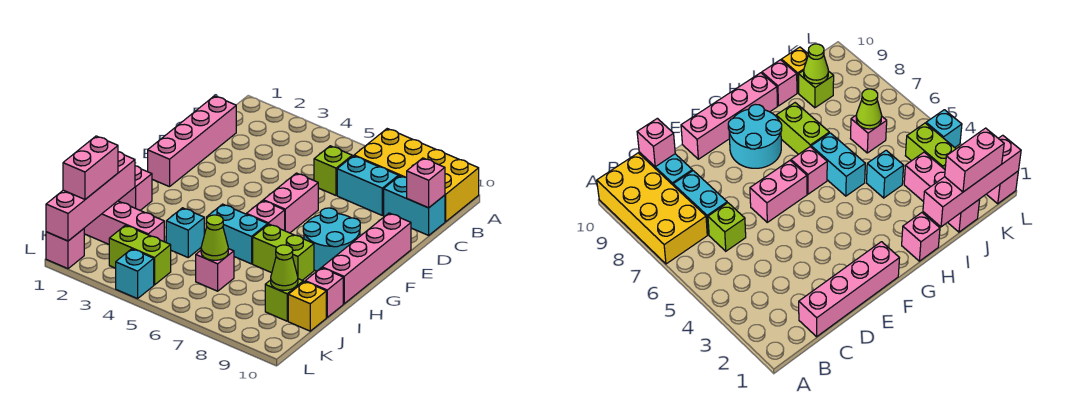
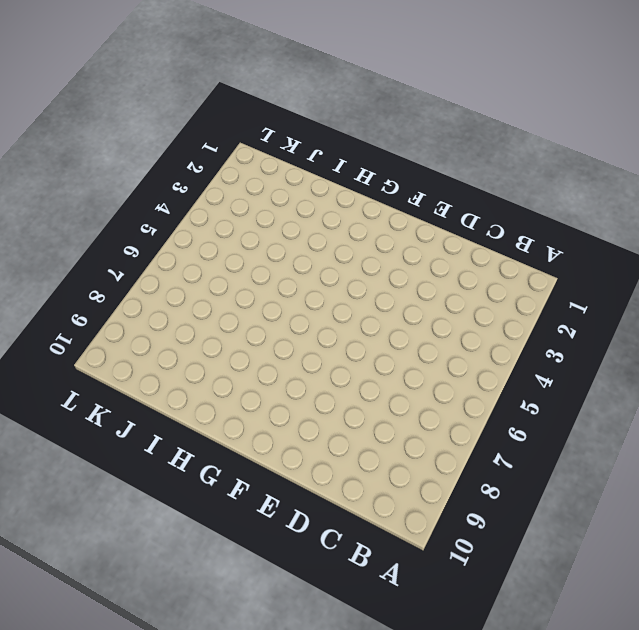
none -> yellow 2x4 brick [354,129,479,222]
none -> pink 1x4 brick [148,96,236,187]
none -> lime 1x1 brick [314,146,352,195]

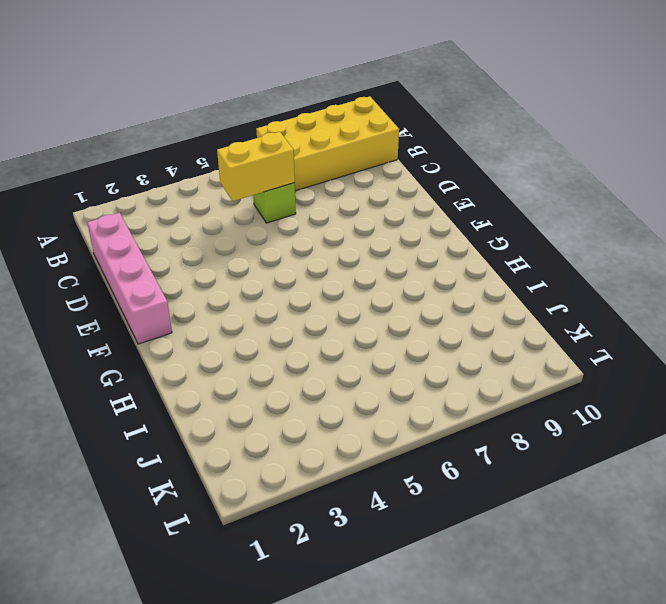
yellow 1x2 brick [217,132,295,201] -> none
none -> cyan 1x2 brick [337,156,399,215]
none -> cyan 1x2 brick [384,176,445,235]
none -> pink 1x2 brick [263,173,318,233]

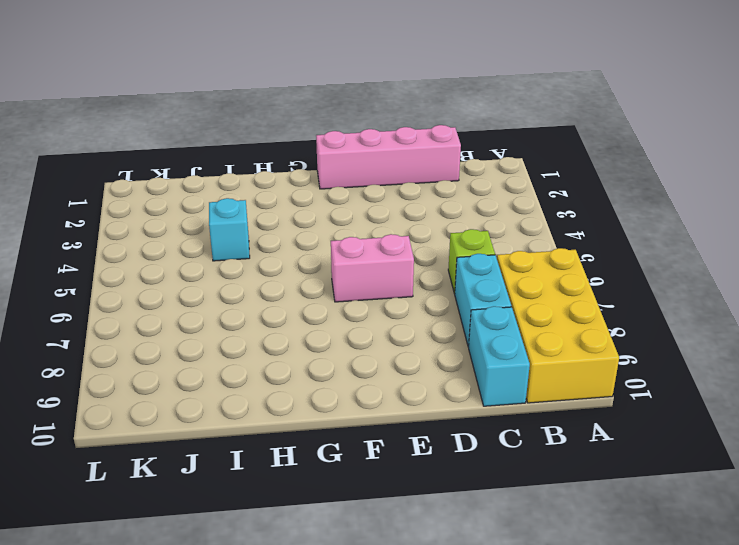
none -> pink 1x4 brick [322,213,411,304]
none -> cyan 2x2 round brick [303,208,360,271]
none -> pink 1x1 brick [247,201,285,231]

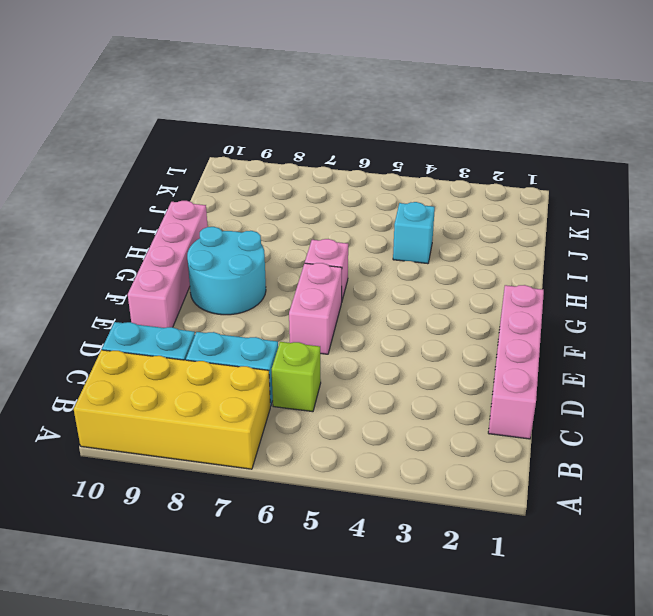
none -> pink 1x1 brick [118,166,152,210]
none -> cyan 1x2 brick [206,204,268,264]
none -> lime 1x2 brick [253,224,314,280]

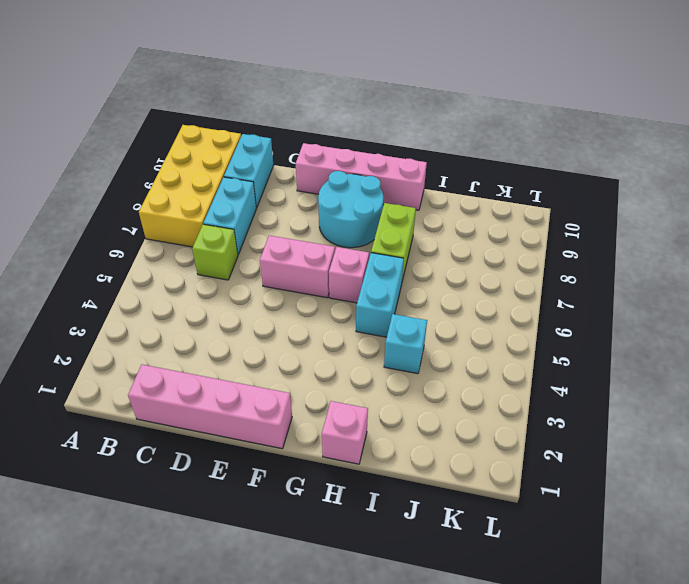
none -> pink 1x1 brick [305,268,343,317]
none -> pink 1x3 brick [84,201,164,244]
none -> pink 1x1 brick [196,249,234,291]

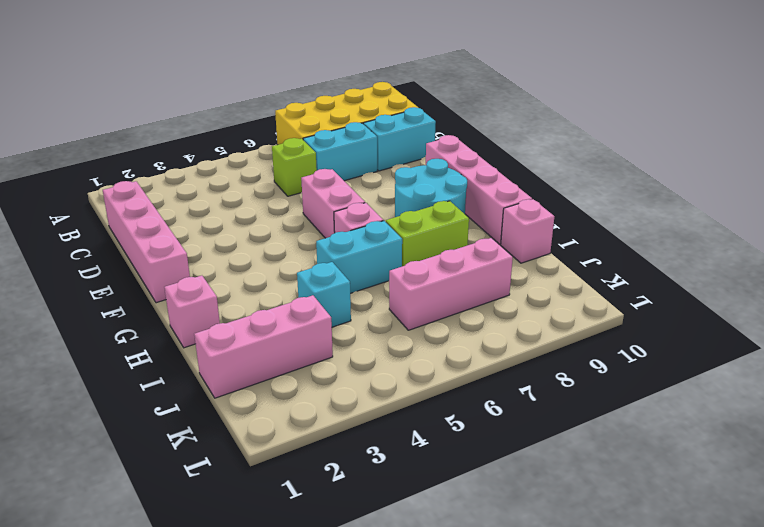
pink 1x3 brick [389,238,513,330] -> pink 1x1 brick [196,249,234,291]
none -> lime 1x1 brick [265,279,303,321]
none -> yellow 1x1 brick [288,282,326,331]
none -> lime 1x2 brick [109,225,171,285]

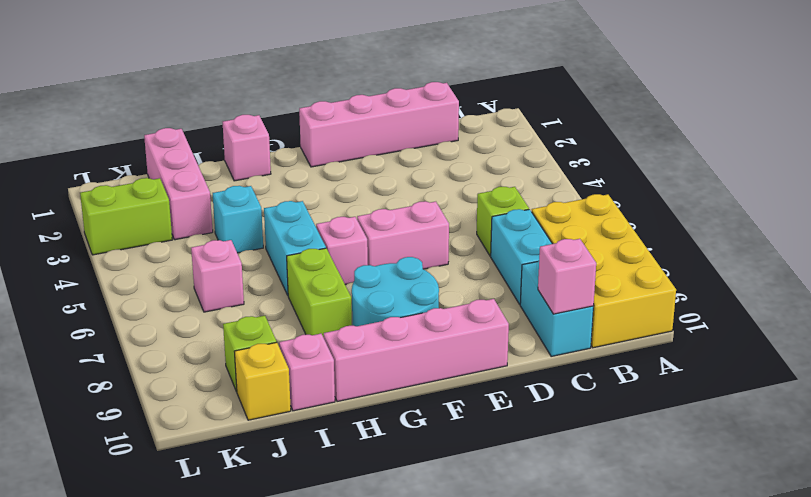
lime 1x2 brick [80,178,172,255] -> lime 1x2 brick turned to [109,225,171,285]
none -> pink 1x1 brick [46,229,84,269]
none -> cyan 1x1 brick [115,249,154,299]
none -> pink 1x4 brick [46,152,135,241]

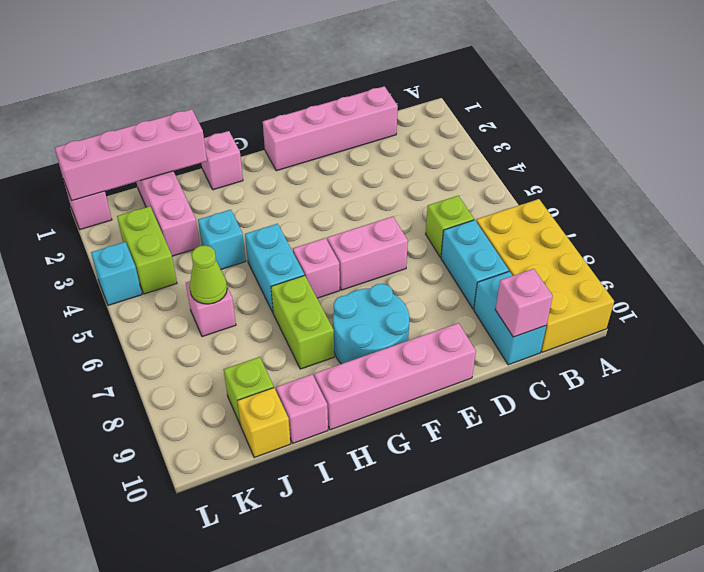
none -> lime 1x1 cone [271,245,298,290]
none -> pink 1x2 brick [63,136,118,199]

